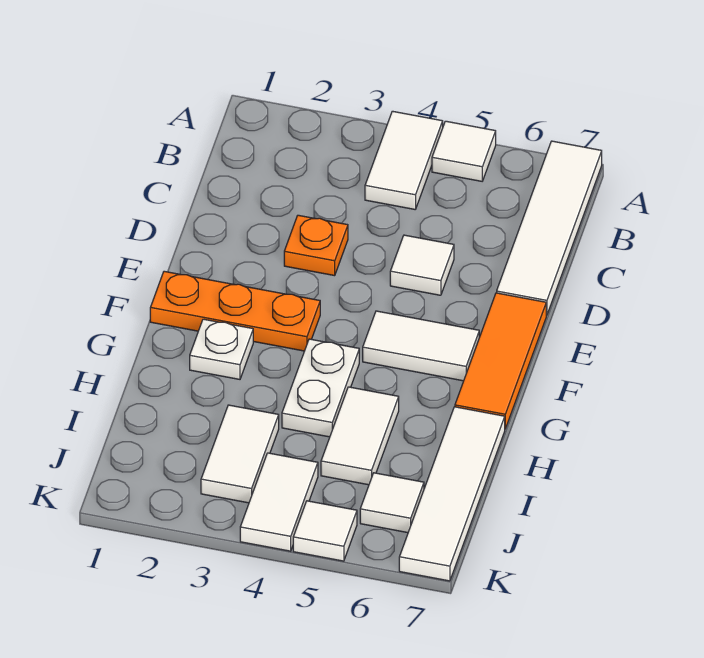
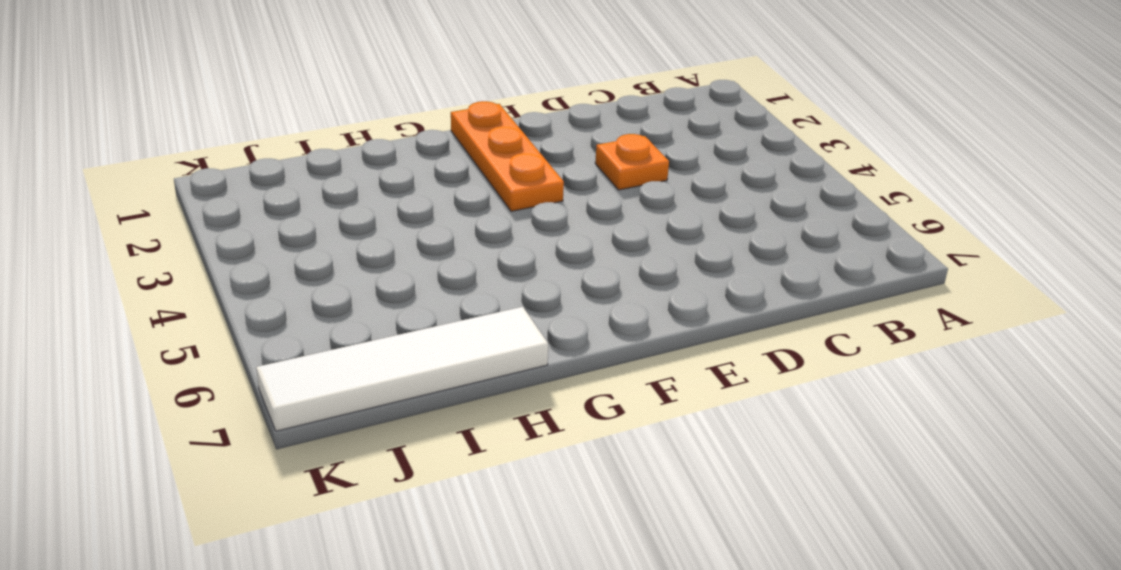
none -> white 1x2 tile [365,111,443,209]
none -> white 1x1 tile [432,121,496,181]
none -> white 1x4 tile [497,141,602,315]

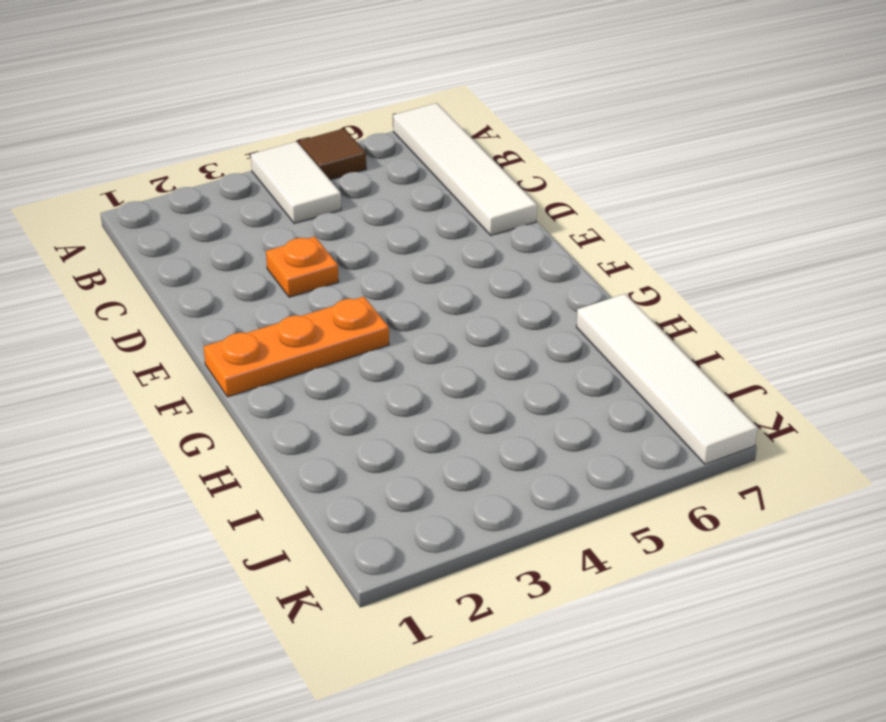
brown 1x1 tile [299,128,366,180] -> white 1x1 tile [432,121,496,181]
none -> white 1x1 tile [390,235,454,295]
none -> orange 1x3 tile [455,293,546,429]
none -> white 1x2 tile [363,311,479,381]

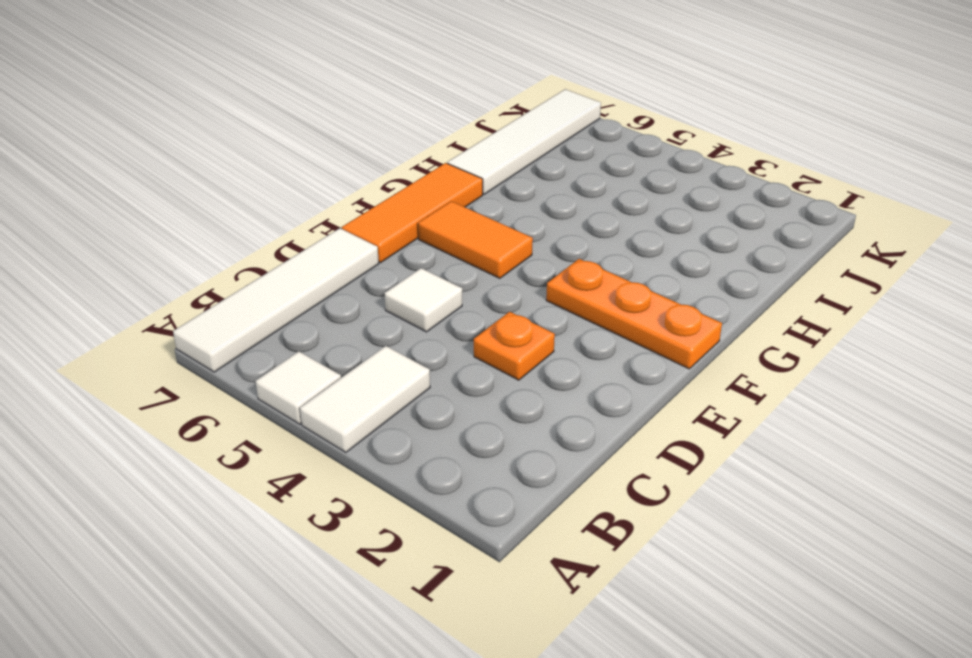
orange 1x2 tile [418,201,533,278] -> white 1x2 tile [363,311,479,381]
none -> white 1x1 plate [190,319,253,379]
none -> white 1x2 plate [282,339,359,437]
none -> white 1x2 tile [321,387,399,485]

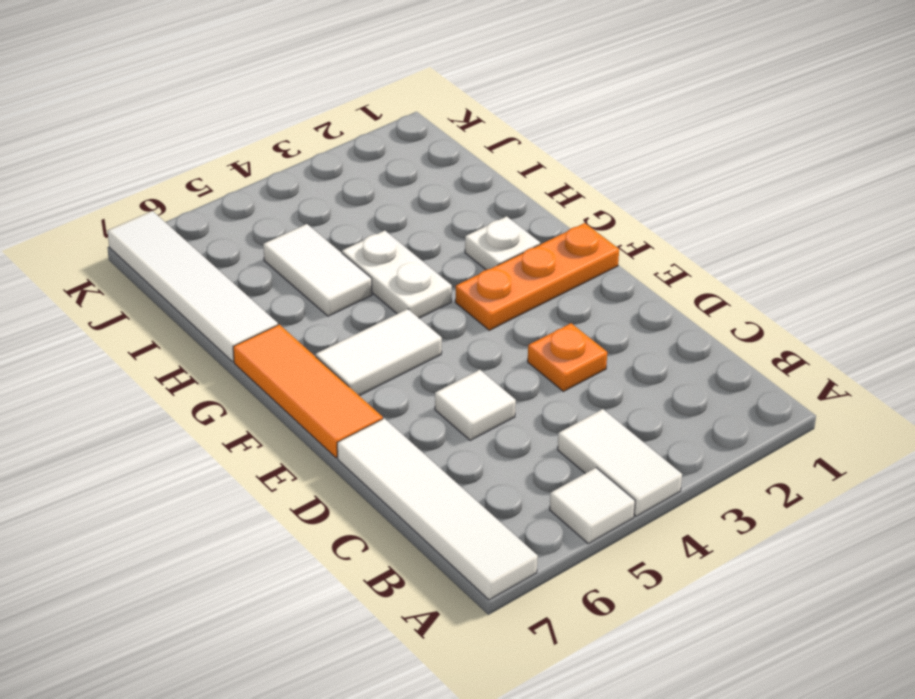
none -> white 1x2 tile [201,405,279,503]
none -> white 1x2 tile [240,453,318,551]
none -> white 1x1 tile [360,473,424,533]

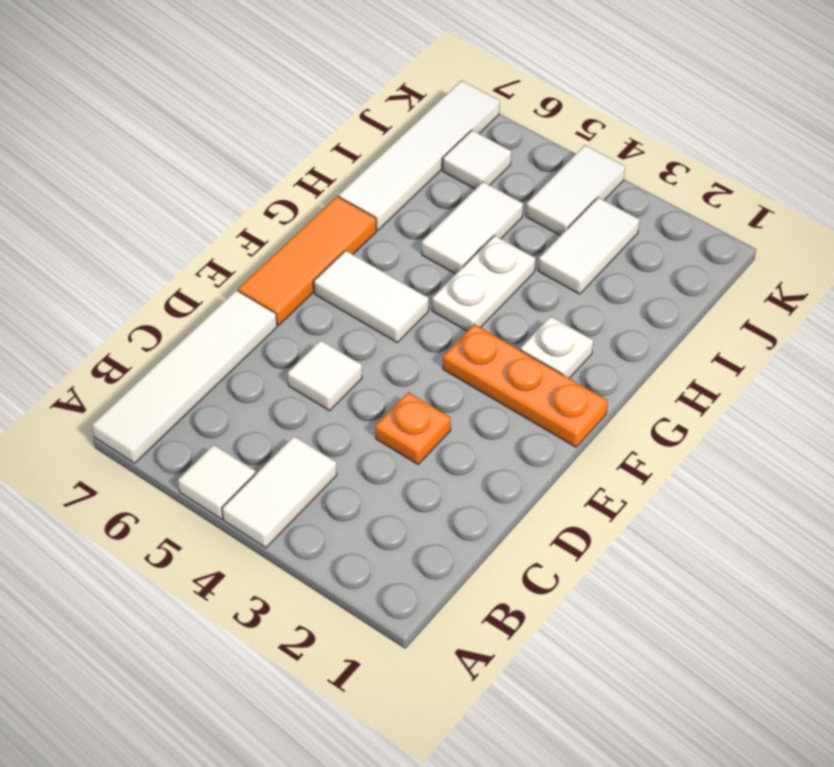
none -> white 1x1 tile [293,501,357,561]

